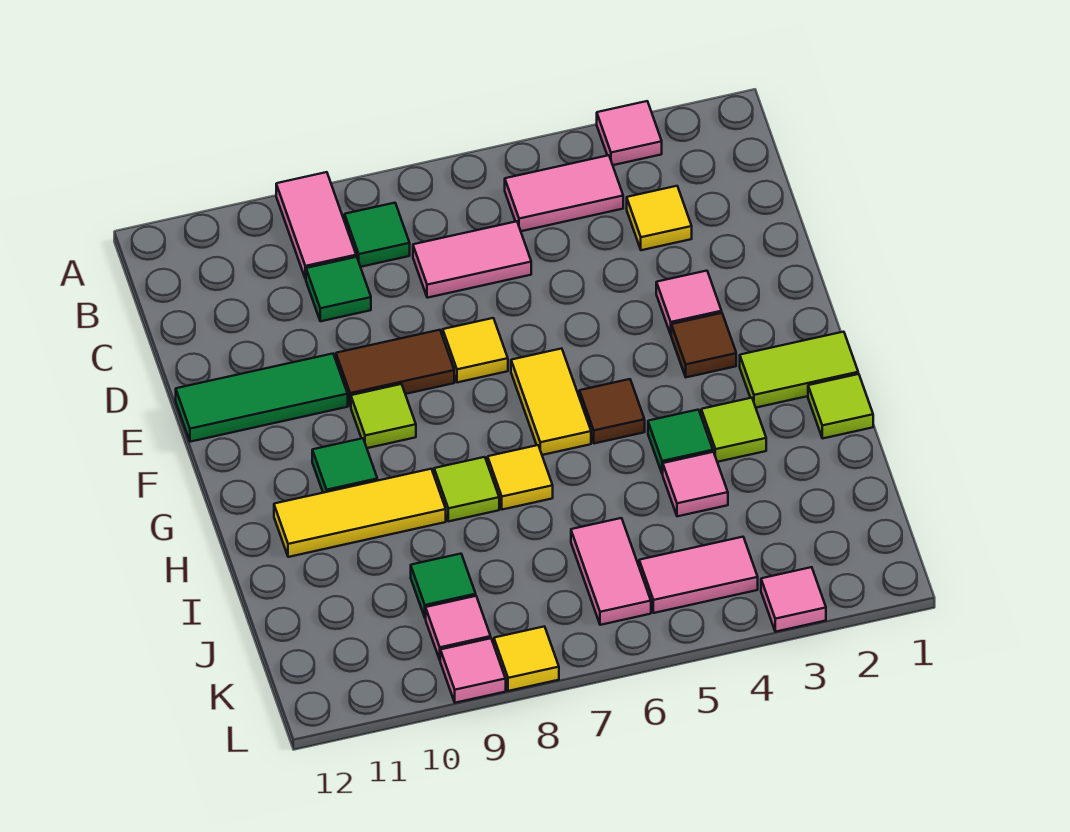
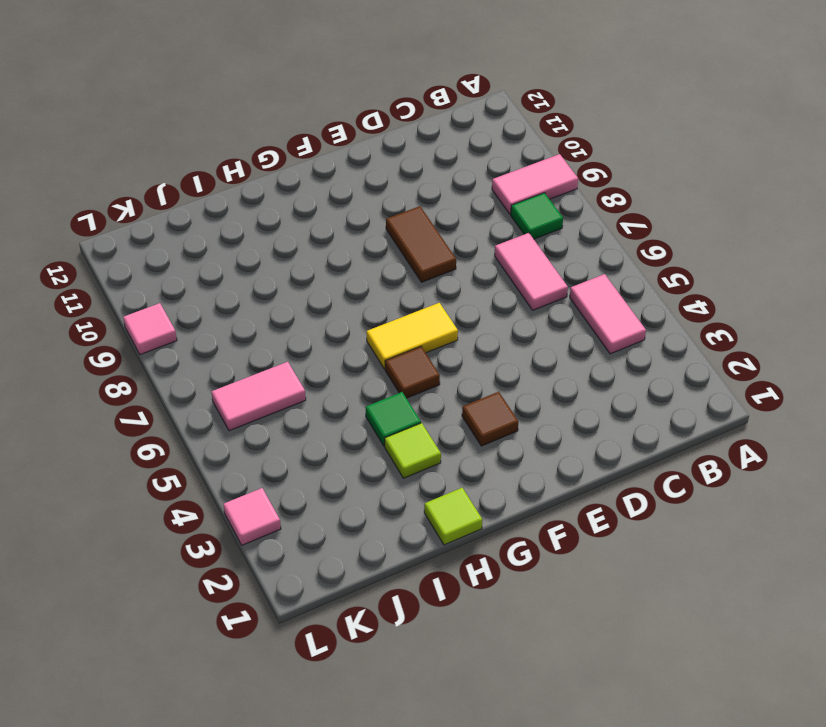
none -> pink 1x1 tile [597,101,662,165]
none -> yellow 1x1 tile [627,186,692,250]
none -> green 1x1 tile [306,257,371,321]
none -> pink 1x1 tile [656,271,722,334]

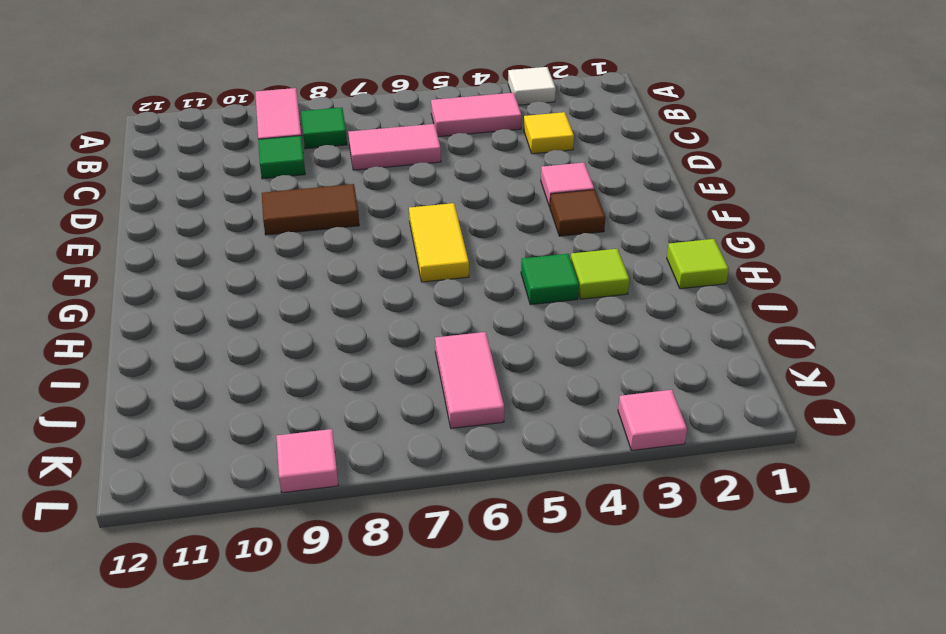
white 1x1 tile [508,67,556,105] -> pink 1x1 tile [597,101,662,165]
none -> yellow 1x1 tile [443,318,508,382]
none -> green 1x3 tile [176,354,348,442]
none -> lime 1x1 tile [351,384,416,448]
none -> lime 1x2 tile [740,332,858,408]

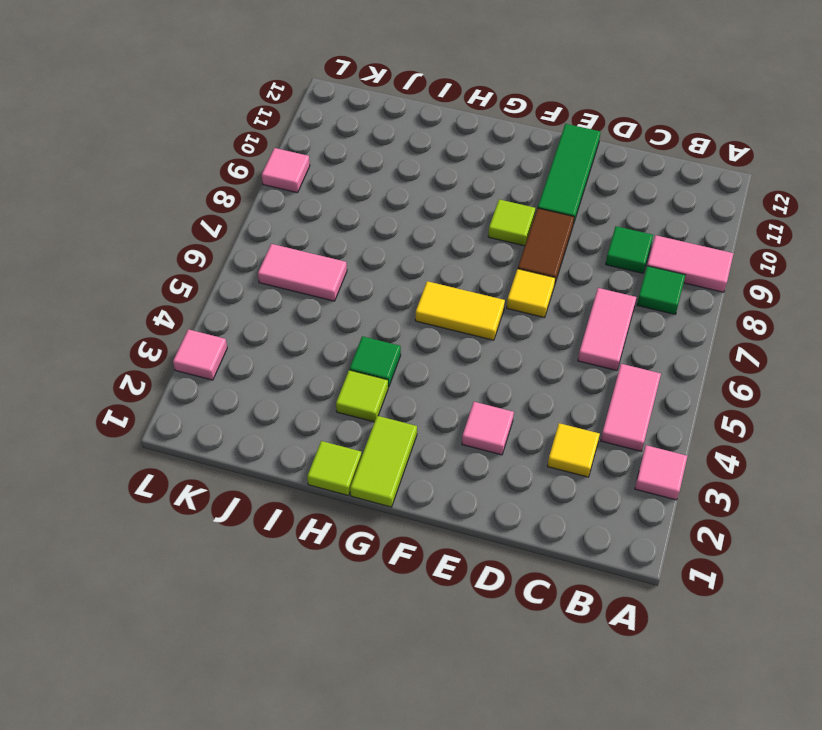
none -> brown 1x1 tile [671,313,736,377]
none -> brown 1x1 tile [579,379,645,443]
none -> green 1x1 tile [312,438,377,493]
none -> yellow 1x1 tile [488,445,553,510]

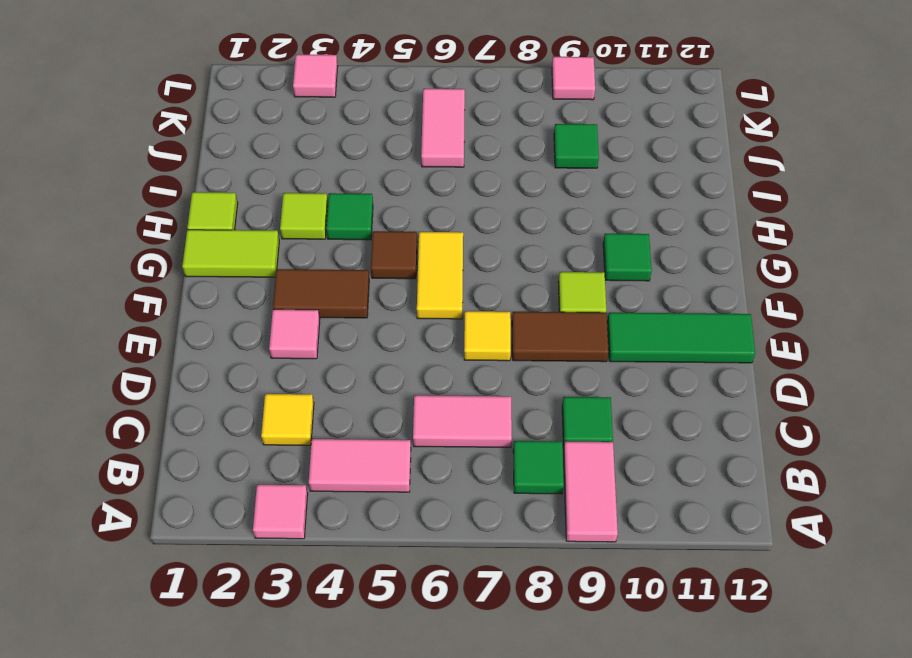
brown 1x2 tile [273,269,369,318] -> brown 1x1 tile [671,313,736,377]
none -> yellow 1x1 tile [488,445,553,510]
none -> lime 1x1 tile [434,457,499,521]
none -> yellow 1x3 tile [274,469,446,557]
none -> pink 1x1 tile [663,452,728,516]

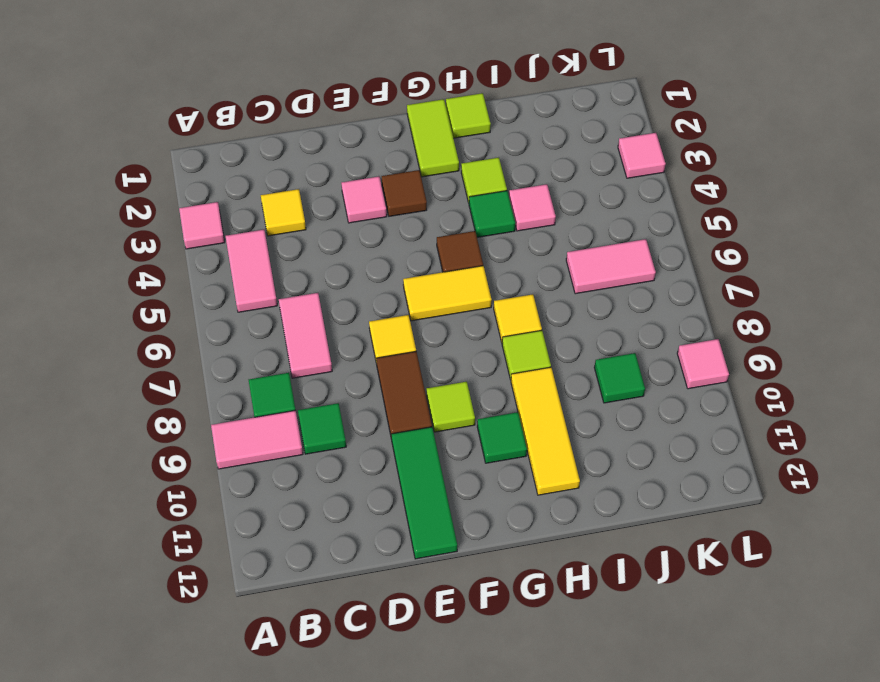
none -> pink 1x2 tile [639,537,758,613]
none -> pink 1x1 tile [426,596,491,660]
none -> yellow 1x1 tile [494,626,559,691]

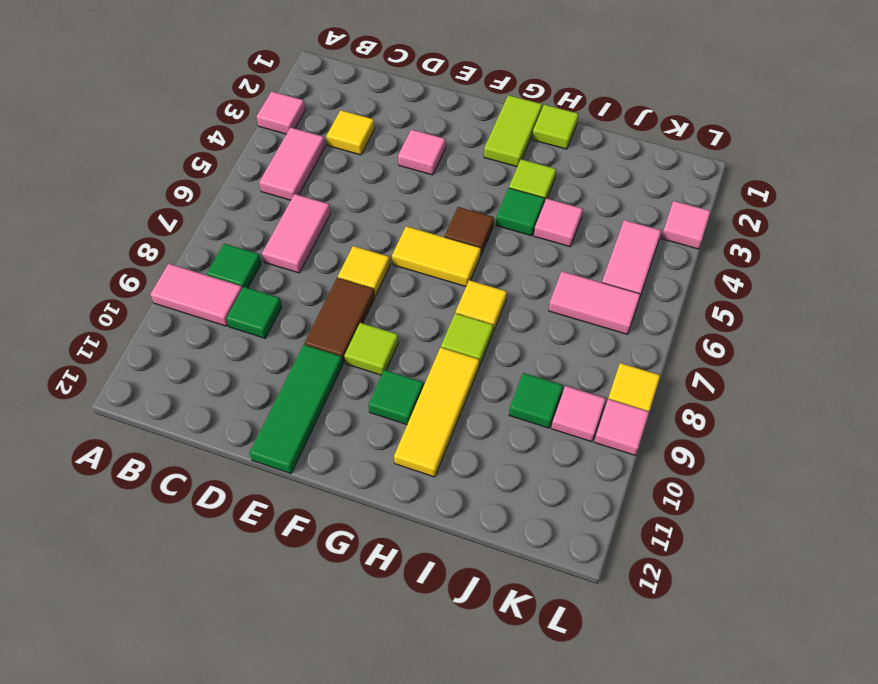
none -> brown 1x1 tile [671,313,736,377]

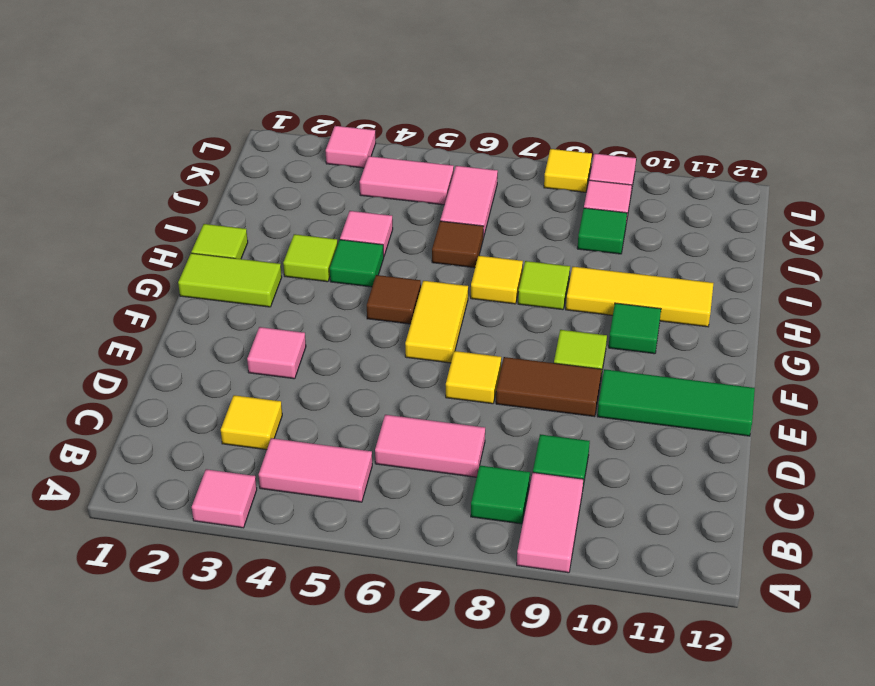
brown 1x1 tile [432,221,484,268] -> brown 1x1 tile moved to [671,313,736,377]

